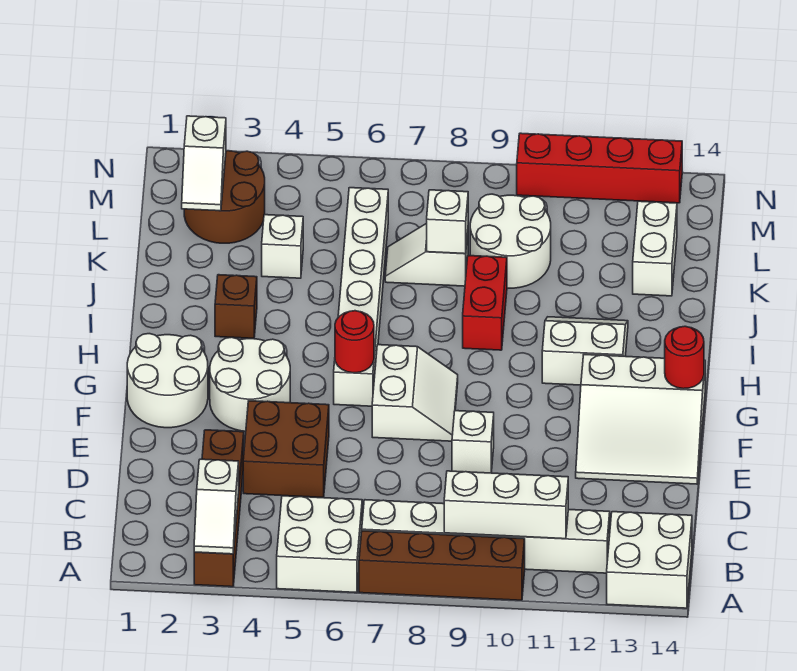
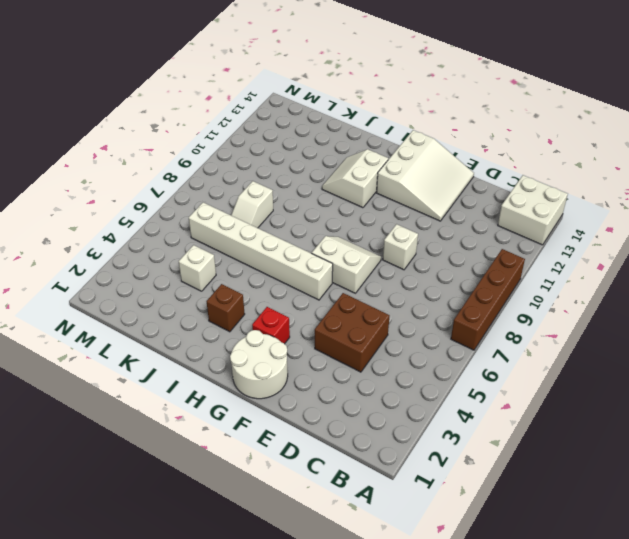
red 1x1 brick [252,307,290,344] -> white 2x2 round brick [210,337,290,431]
none -> brown 1x4 brick [194,430,244,587]
none -> white 2x2 brick [277,496,362,593]
none -> white 1x6 brick [362,500,610,573]

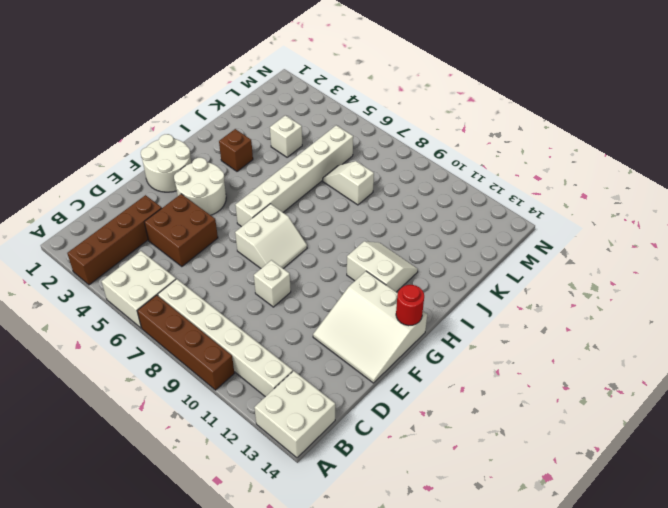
none -> red 1x2 brick [463,256,507,350]
none -> white 2x2 round brick [470,194,551,288]
none -> white 1x2 brick [633,201,677,296]

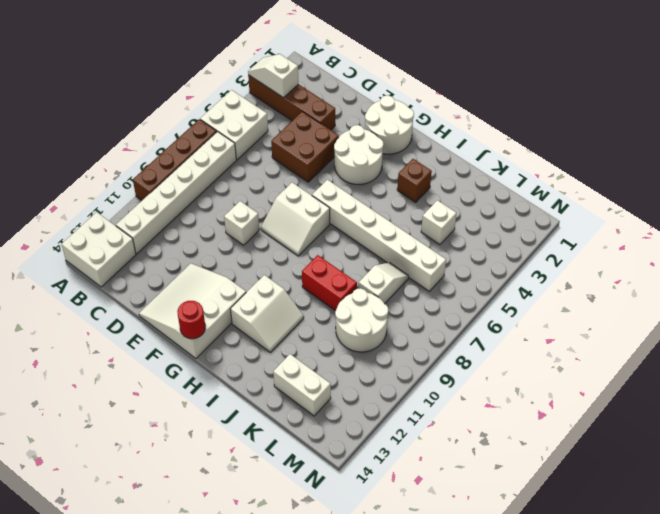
none -> brown 2x2 round brick [184,151,265,243]
none -> red 1x4 brick [517,133,682,203]
none -> white 1x3 brick [444,471,568,539]

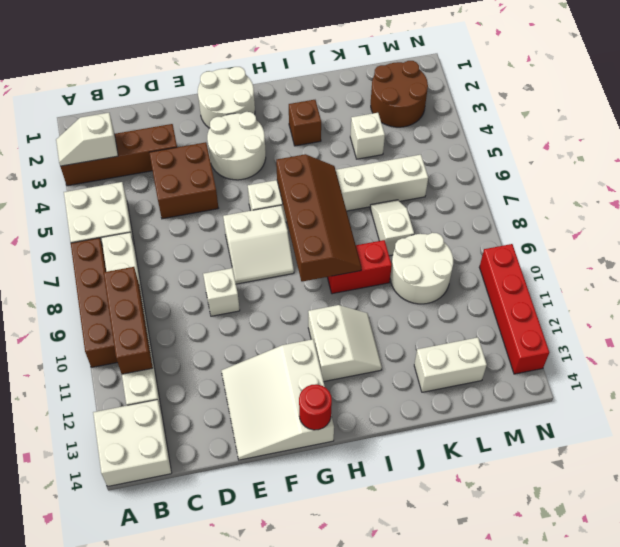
brown 1x3 brick [104,267,153,374] -> white 1x3 brick [444,471,568,539]
brown 2x4 slope [276,154,362,282] -> none
none -> red 1x1 round brick [335,311,374,373]
none -> white 1x1 brick [427,190,468,254]
none -> white 1x2 slope [182,116,226,211]

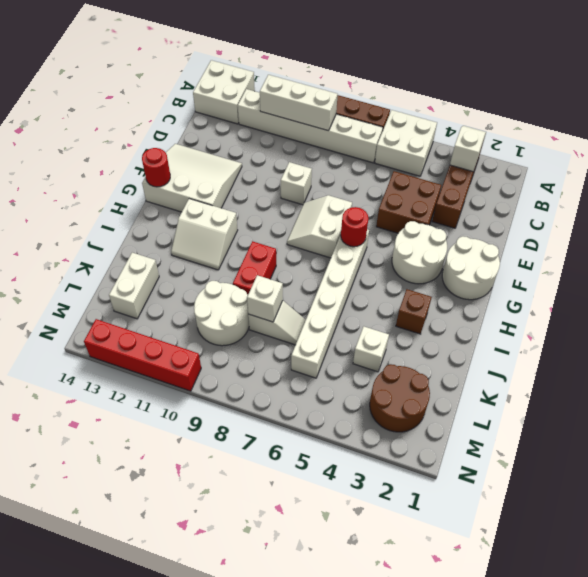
none -> white 1x2 slope [182,116,226,211]

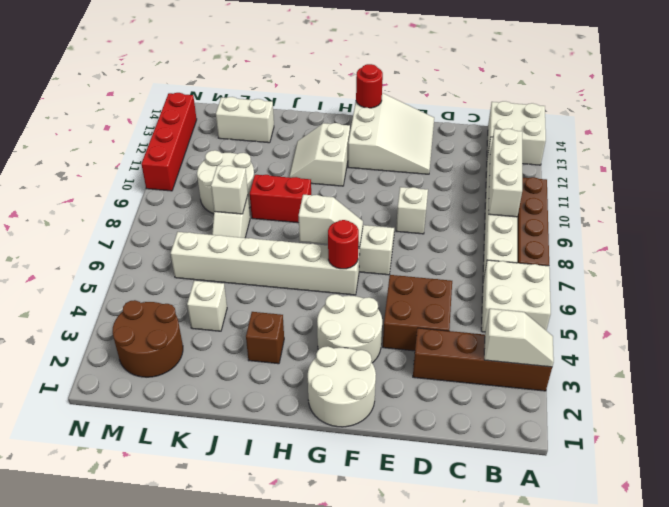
white 1x2 slope [299,195,363,247] -> white 1x2 slope moved to [182,116,226,211]

